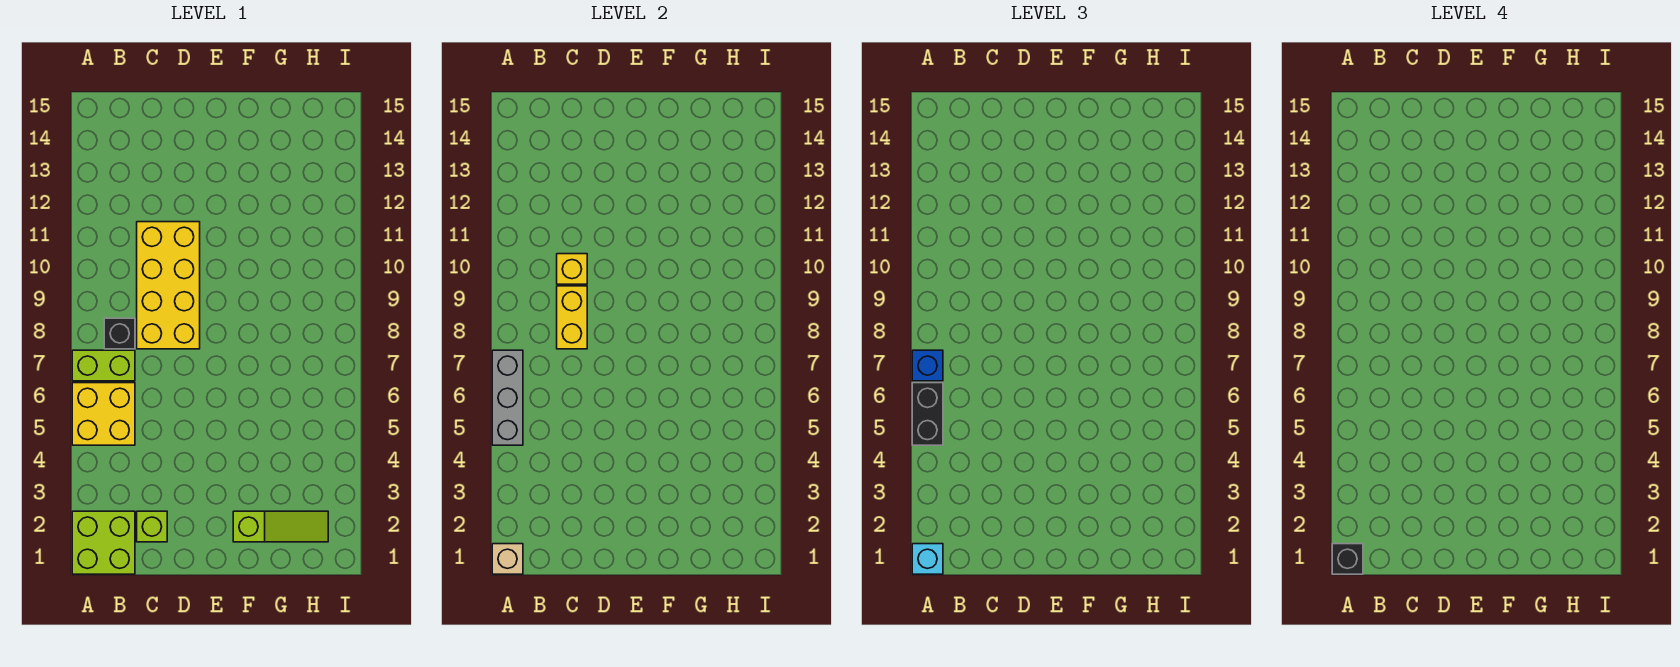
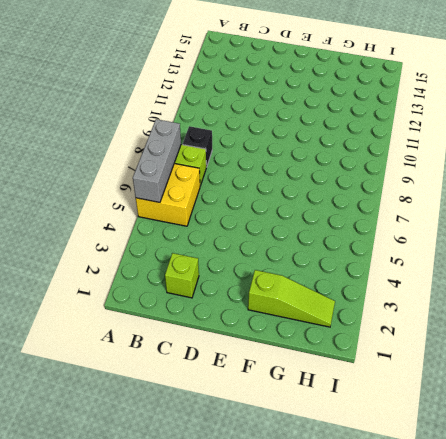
none -> lime 2x2 brick [72,511,135,574]
none -> yellow 2x4 brick [137,222,200,349]
none -> tan 1x1 brick [492,544,523,574]

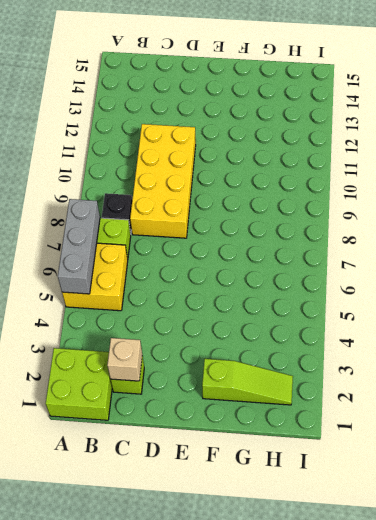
tan 1x1 brick [107,338,142,381] -> tan 1x1 brick moved to [492,544,523,574]
none -> yellow 1x2 brick [557,286,587,349]
none -> yellow 1x1 brick [557,254,587,284]
none -> cyan 1x1 brick [912,544,943,574]

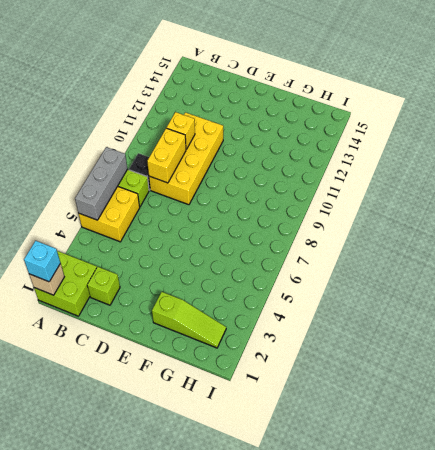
none -> black 1x2 brick [912,383,943,445]
none -> blue 1x1 brick [912,350,943,381]
none -> black 1x1 brick [1332,544,1363,574]

